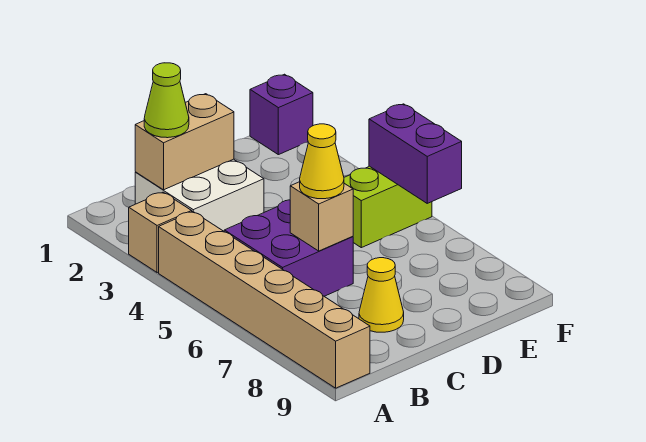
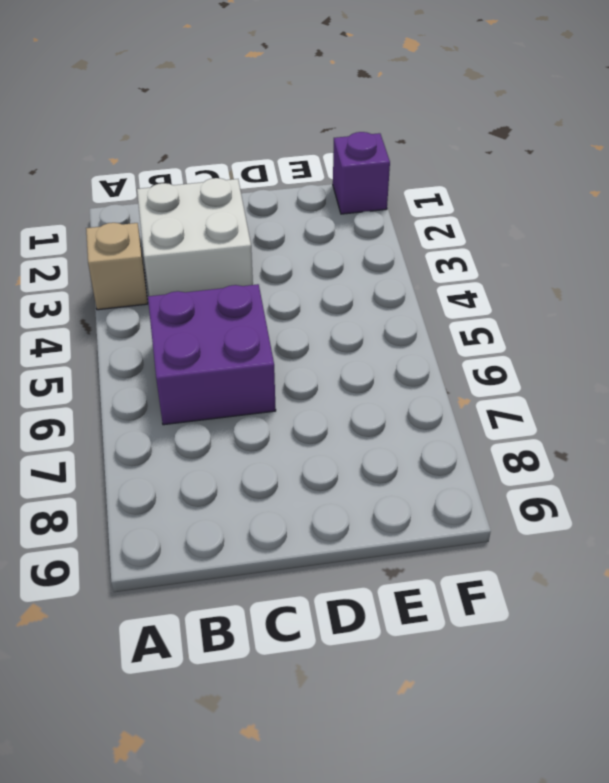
none -> tan 1x6 brick [159,212,370,388]
none -> yellow 1x1 cone [359,258,404,332]
none -> lime 1x2 brick [344,166,432,248]

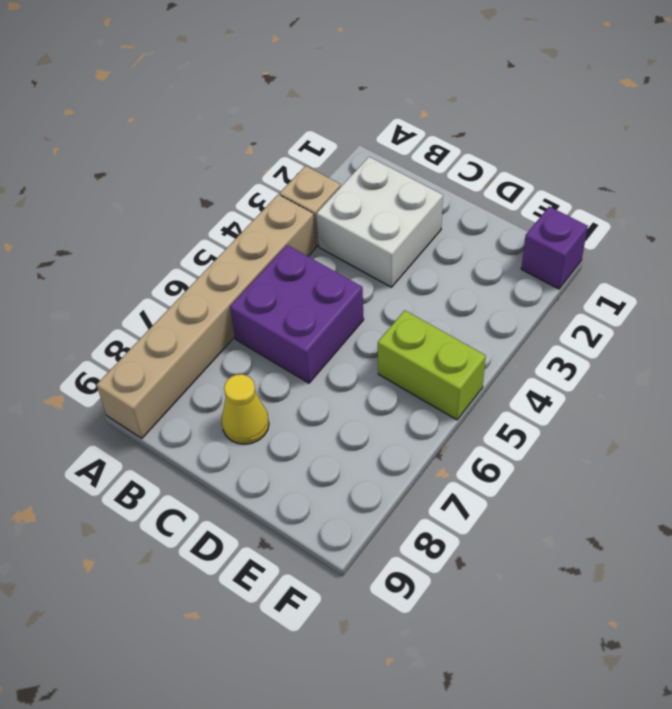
none -> tan 1x2 brick [135,94,234,190]
none -> tan 1x1 brick [290,182,353,251]
none -> purple 1x2 brick [369,104,462,203]

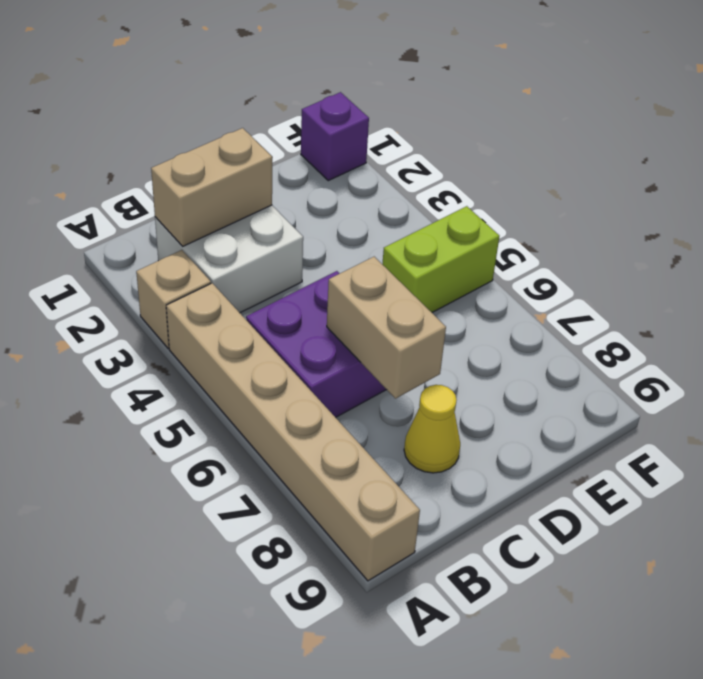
tan 1x2 brick [327,257,446,399] -> tan 1x1 brick [290,182,353,251]
none -> purple 1x2 brick [369,104,462,203]
none -> lime 1x1 cone [144,63,189,138]
none -> yellow 1x1 cone [300,124,344,199]

